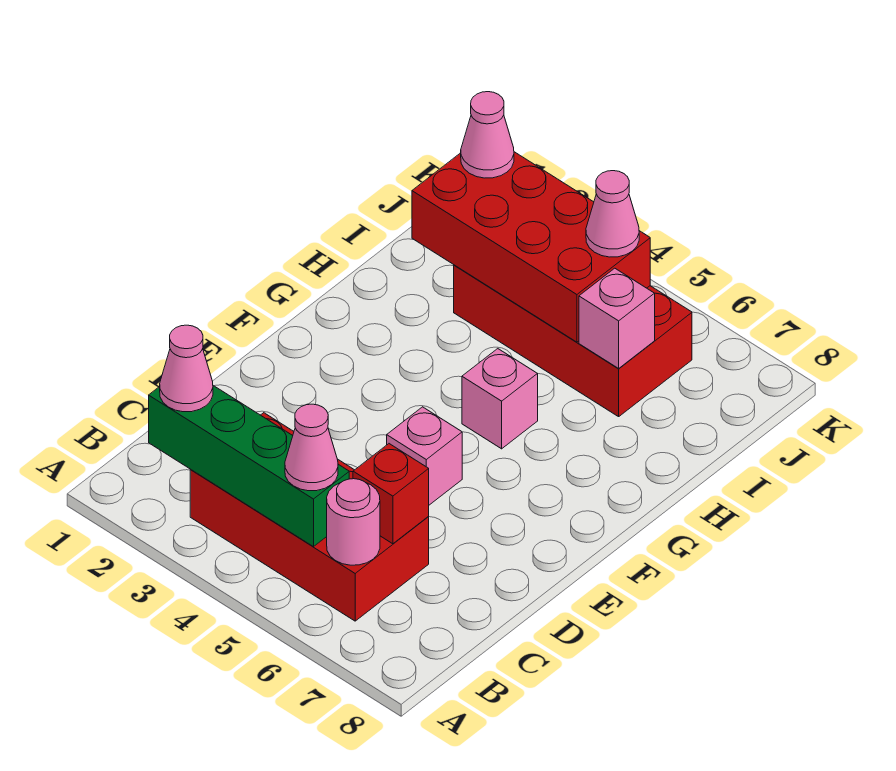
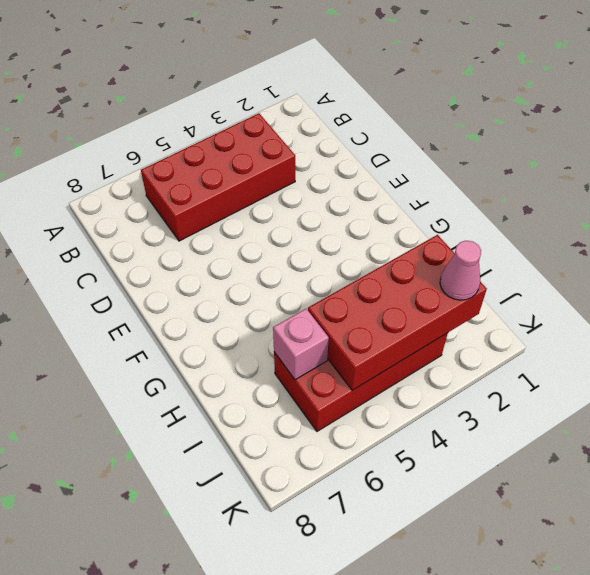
none -> pink 1x1 brick [387,407,462,505]
none -> pink 1x1 brick [462,349,538,449]
none -> green 1x4 brick [149,386,349,547]

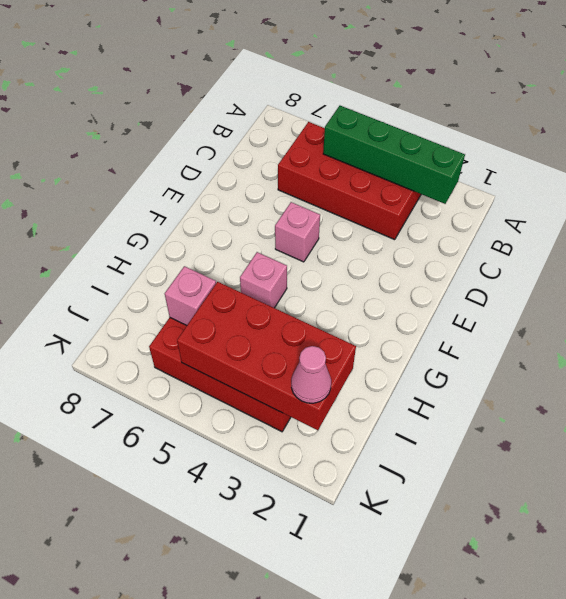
none -> pink 1x1 round brick [327,479,380,565]
none -> red 1x1 brick [353,444,429,544]
none -> pink 1x1 cone [160,325,213,412]

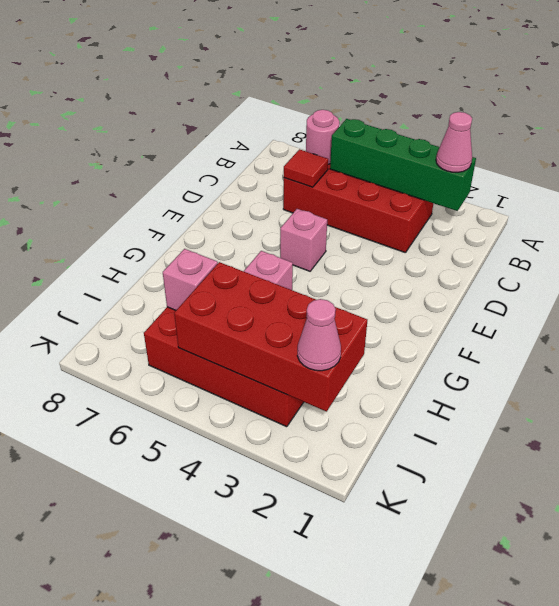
red 1x1 tile [284,149,328,187] -> red 1x1 brick [353,444,429,544]
none -> pink 1x1 cone [285,404,338,491]
none -> pink 1x1 cone [586,171,639,257]

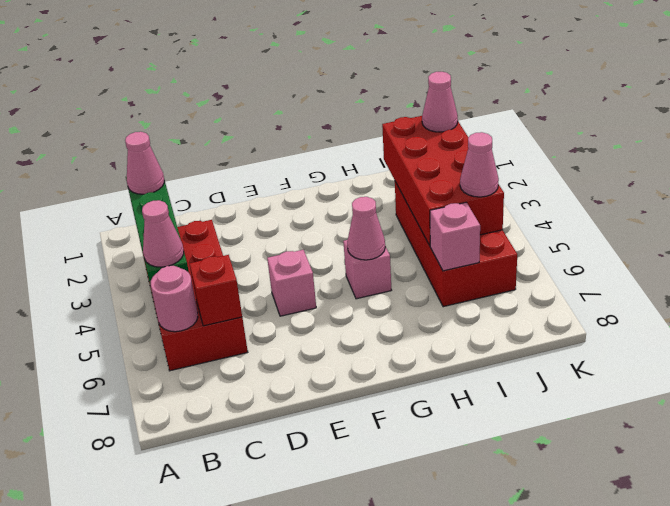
pink 1x1 cone [347,197,385,260] -> none

